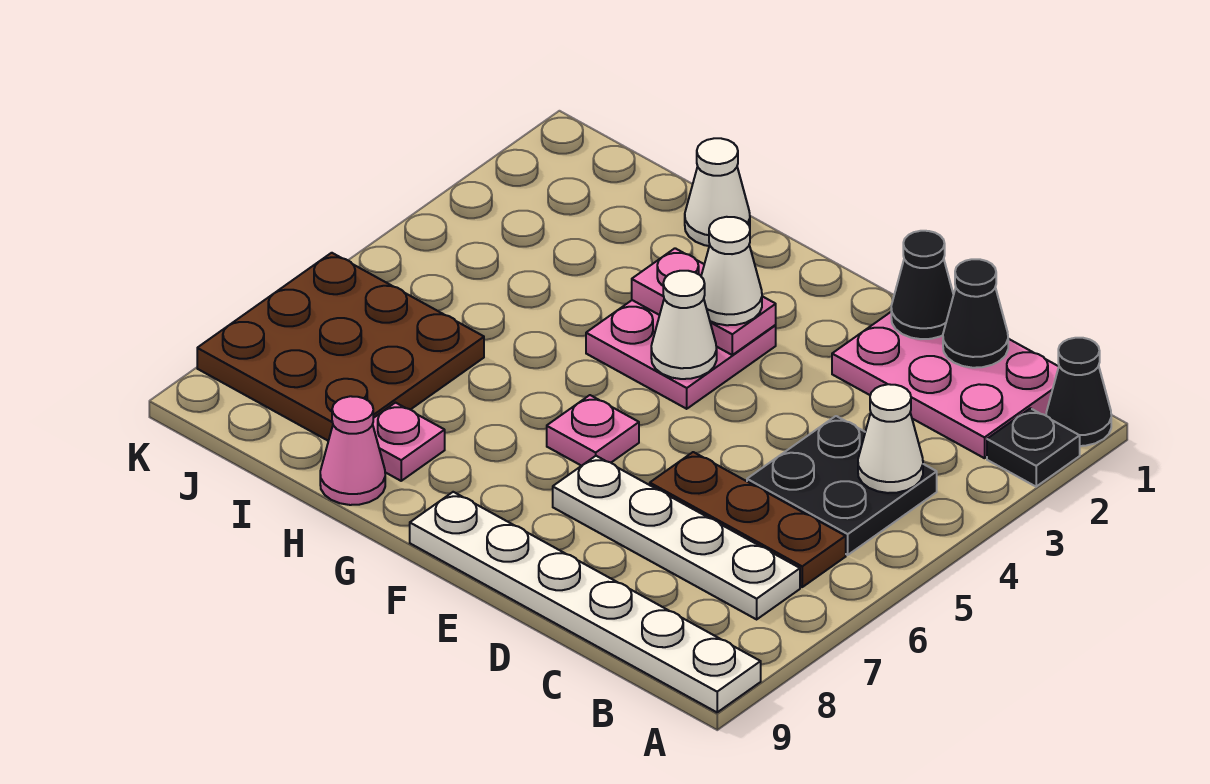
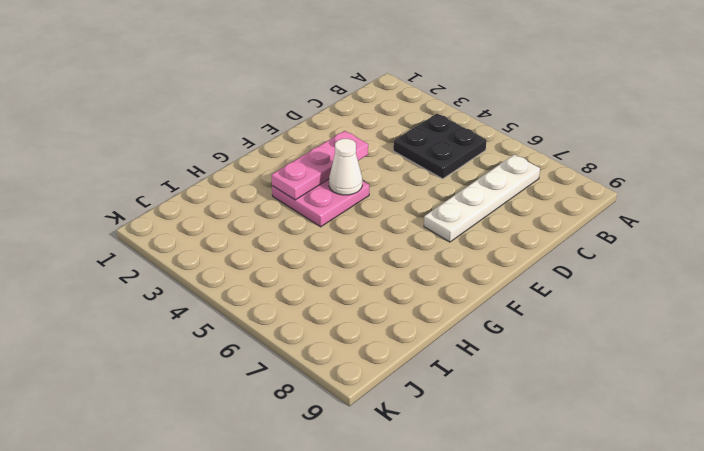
pink 1x3 plate [271,131,368,200] -> pink 1x2 plate [632,248,776,355]
none -> black 1x1 cone [1046,338,1111,446]
none -> black 1x1 plate [987,408,1080,487]
none -> white 1x6 plate [410,492,761,712]

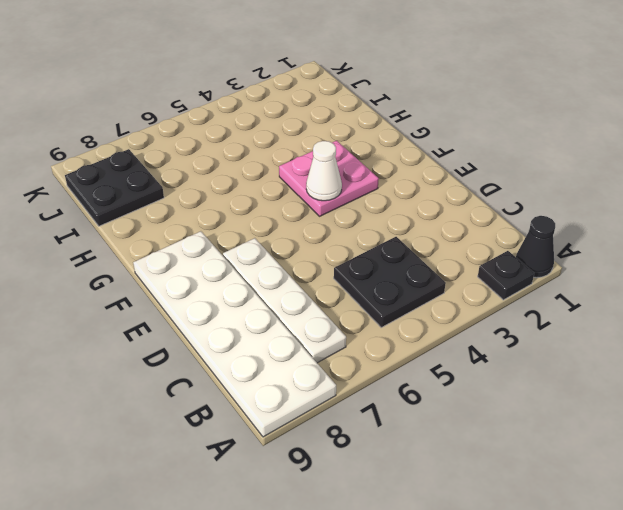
white 2x6 plate [133,231,336,437] -> white 1x6 plate [410,492,761,712]
black 2x2 plate [65,149,164,226] -> brown 3x3 plate [197,253,484,441]
none -> pink 2x3 plate [832,312,1059,458]
none -> brown 1x3 plate [650,452,846,587]
none -> pink 1x1 plate [547,395,639,466]

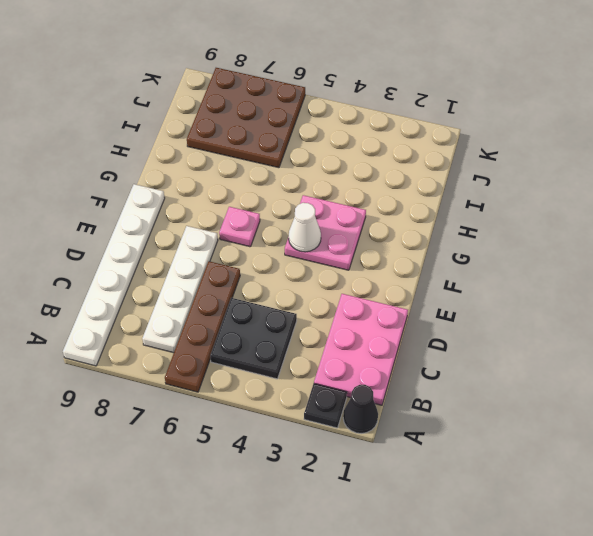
brown 1x4 plate [165,261,240,392] -> brown 1x3 plate [650,452,846,587]
none -> white 1x1 cone [685,138,750,246]
none -> pink 1x1 plate [373,403,445,481]
none -> pink 1x1 cone [320,396,385,505]

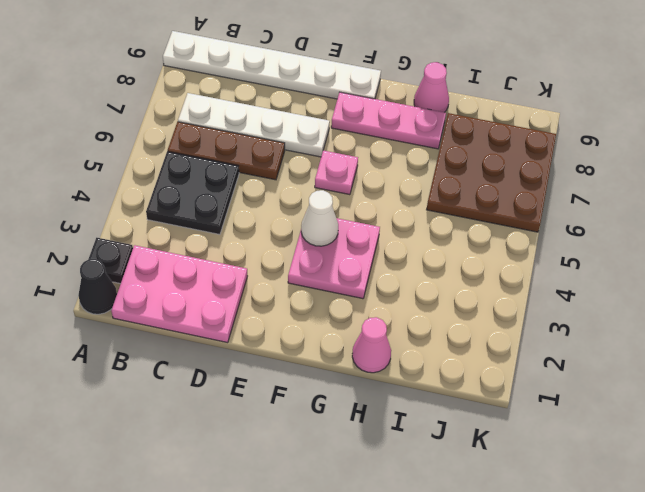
pink 1x3 plate [331,92,446,149] -> pink 1x1 plate [373,403,445,481]
pink 1x1 cone [352,317,391,373] -> white 1x1 cone [685,138,750,246]
none -> white 1x1 cone [858,384,923,493]
none -> black 1x1 cone [943,259,1008,368]
none -> black 1x1 cone [891,231,954,339]

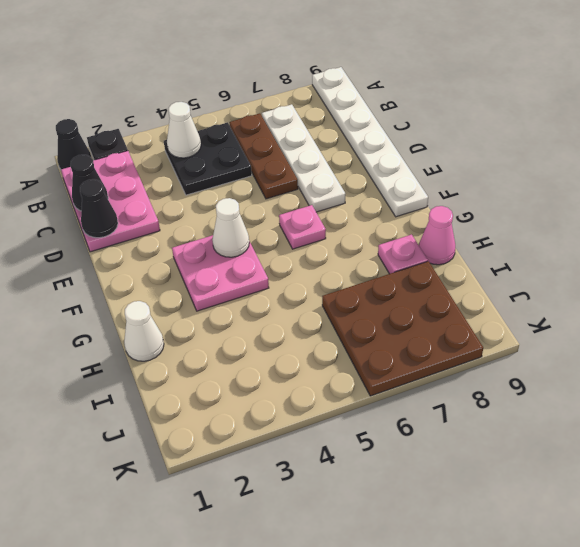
none -> pink 1x2 plate [632,248,776,355]
none -> white 1x1 cone [701,217,762,325]

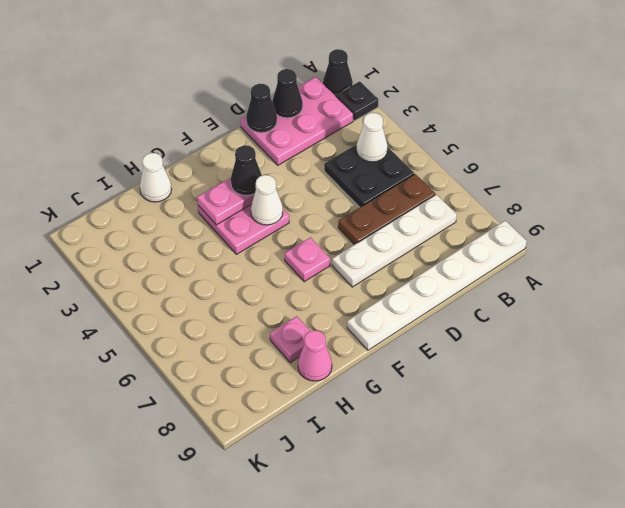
black 1x1 cone [231,145,262,196] -> white 1x1 cone [701,217,762,325]
none -> brown 3x3 plate [197,253,484,441]

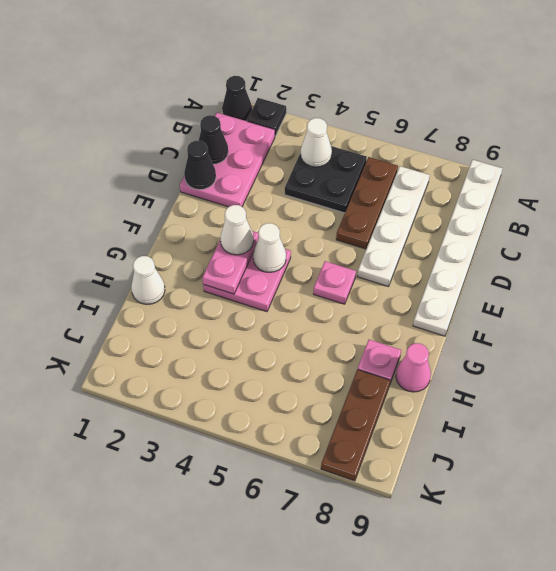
brown 1x3 plate [321,370,390,481] -> brown 3x3 plate [197,253,484,441]

